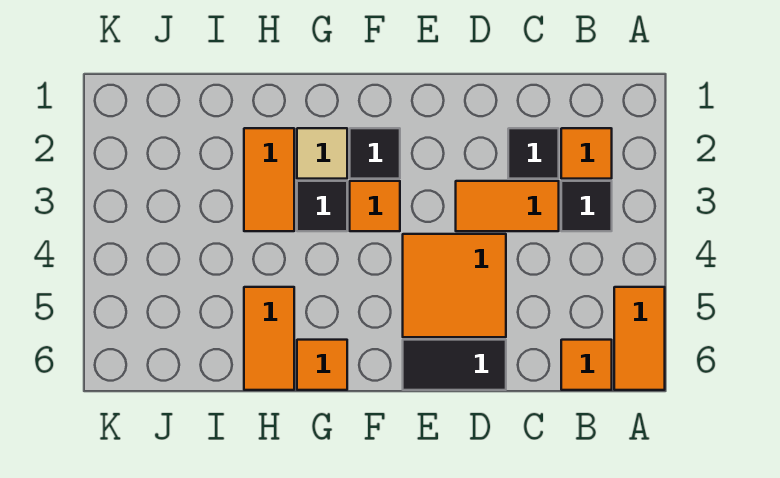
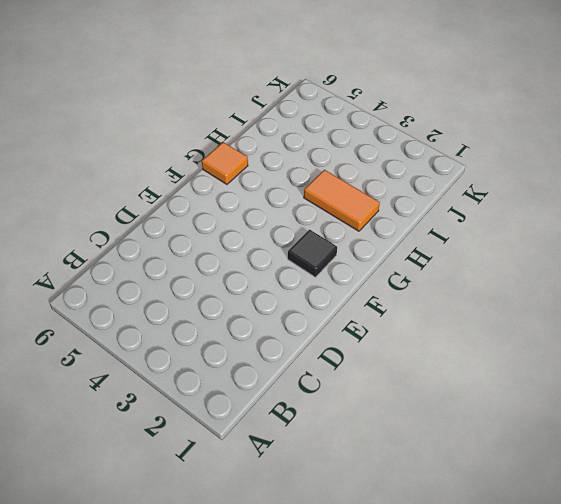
none -> orange 1x2 tile [614,287,665,390]
none -> orange 1x1 tile [561,128,612,179]
none -> black 1x1 tile [561,181,612,231]

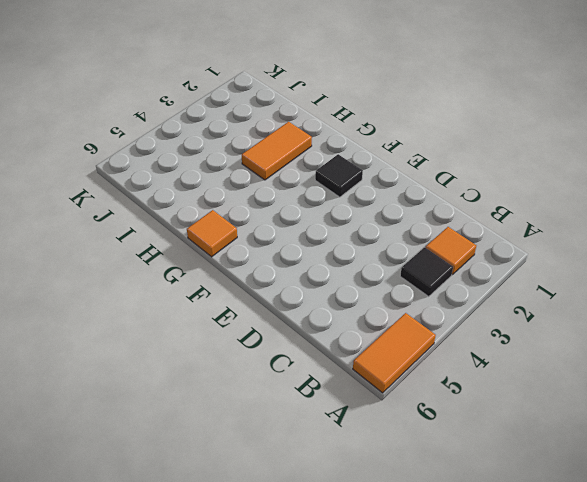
none -> orange 1x1 tile [561,340,612,390]
none -> black 1x1 tile [508,128,559,179]
none -> orange 1x2 tile [456,181,559,231]

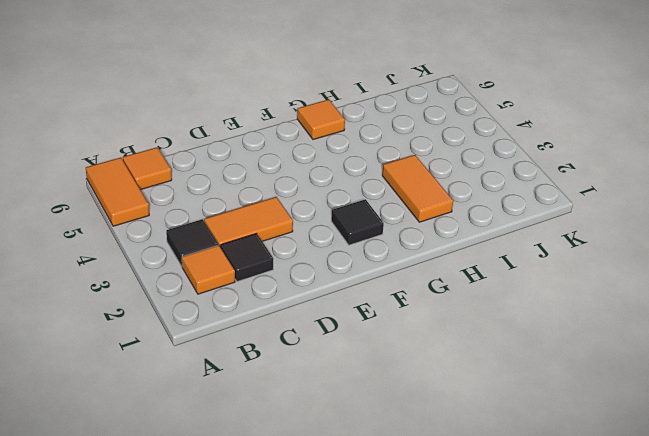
none -> orange 2x2 tile [403,234,506,337]
none -> black 1x2 tile [403,340,506,390]
none -> orange 1x1 tile [350,181,400,231]

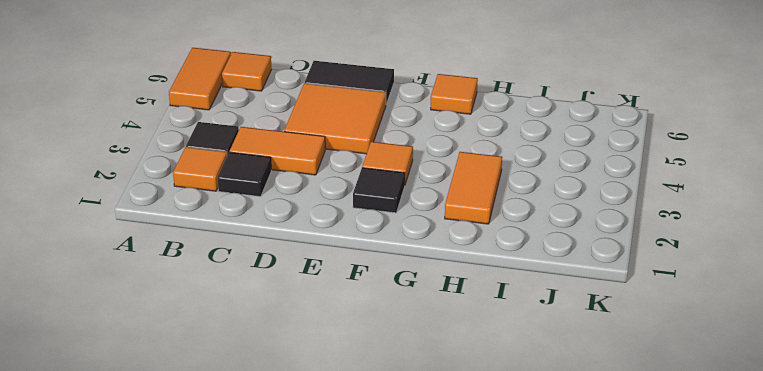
none -> tan 1x1 tile [297,128,347,179]
none -> black 1x1 tile [297,181,347,231]
none -> orange 1x2 tile [244,287,294,390]

